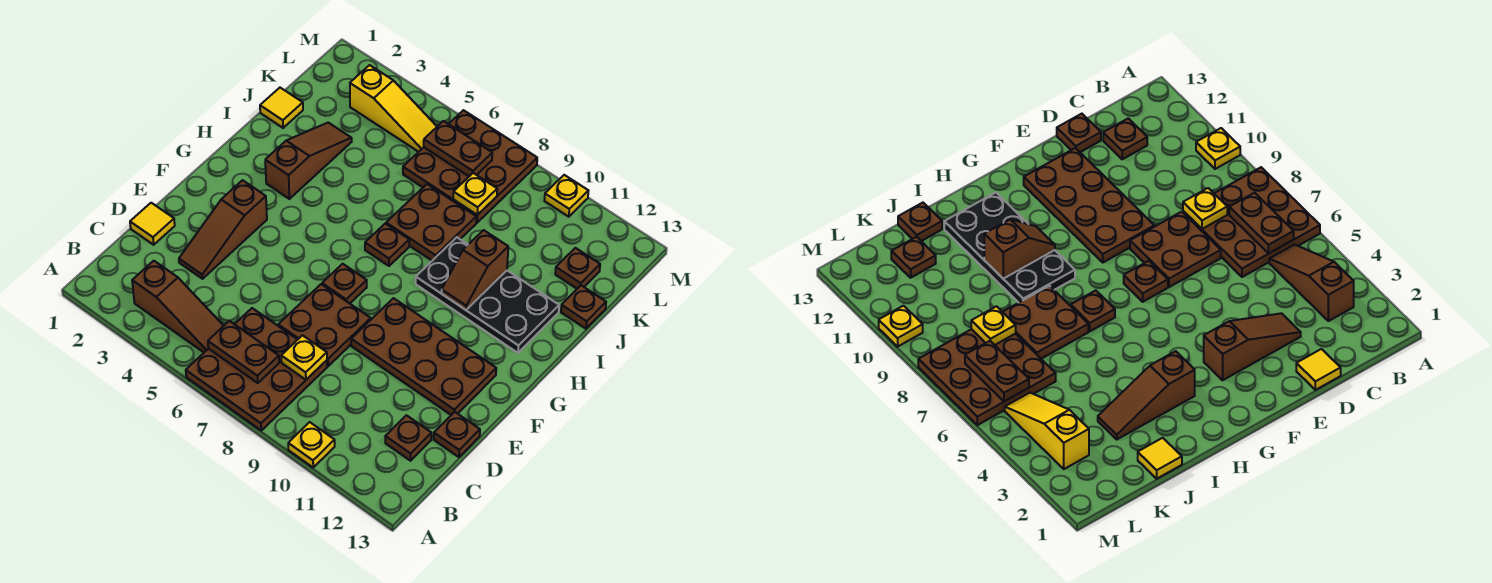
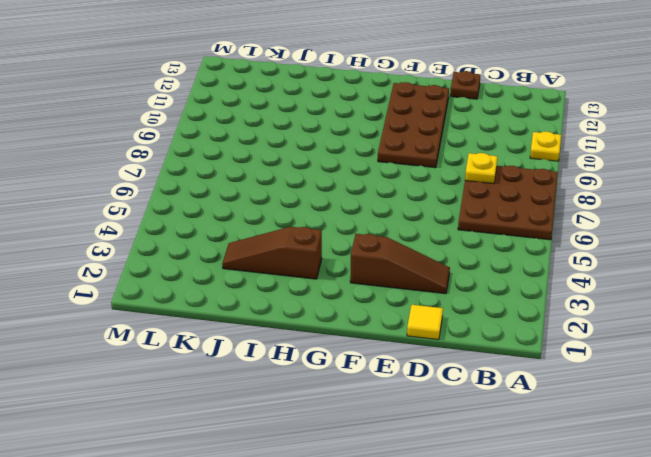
none -> brown 1x3 slope [132,261,223,352]
none -> brown 1x1 plate [385,415,432,461]
none -> brown 2x2 plate [278,284,371,366]

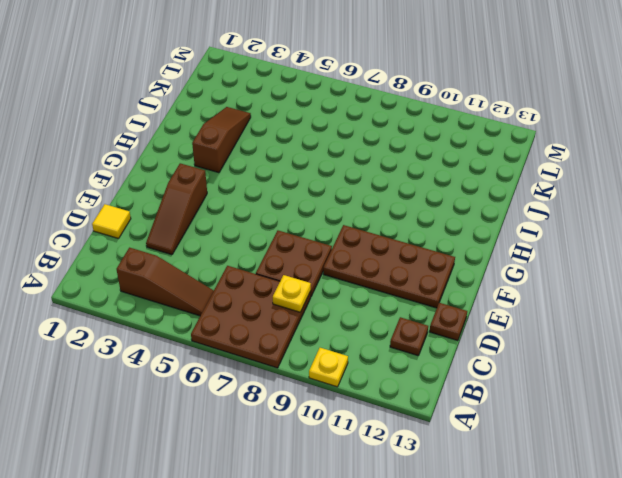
none -> brown 1x1 plate [322,264,367,303]
none -> brown 1x1 plate [365,224,409,266]
none -> black 2x4 plate [416,237,559,353]

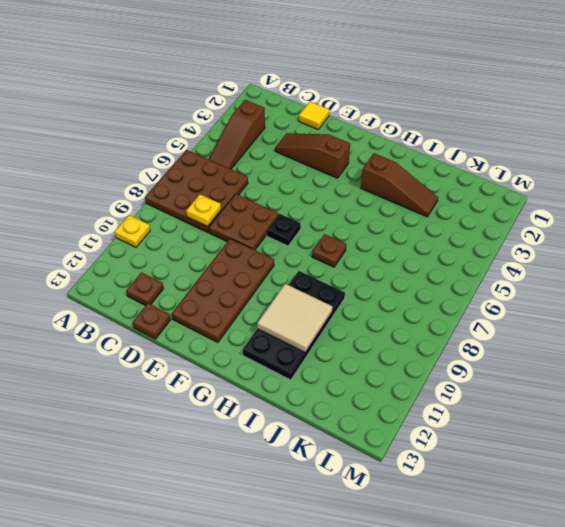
black 1x1 plate [267,214,301,246] -> brown 1x1 plate [322,264,367,303]
tan 2x2 tile [257,284,332,352] -> brown 1x2 slope [442,230,508,310]
none -> brown 2x2 plate [386,184,476,261]
none -> yellow 1x1 tile [260,88,303,128]
none -> brown 1x1 plate [561,285,606,329]

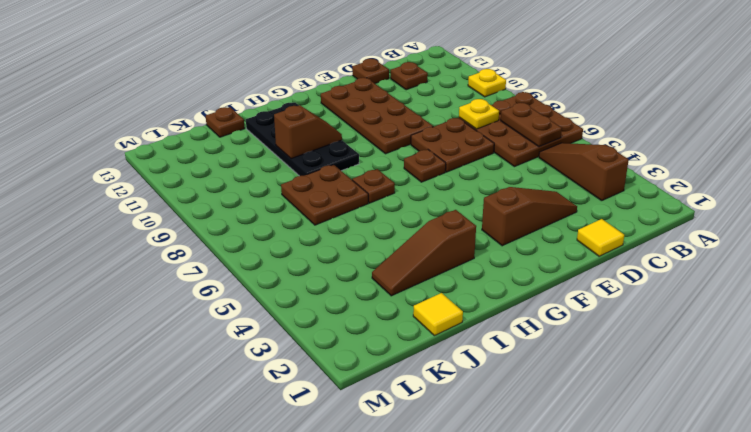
none -> brown 3x3 plate [403,110,537,223]
none -> brown 1x1 plate [555,248,600,289]
none -> yellow 1x3 slope [350,65,437,152]

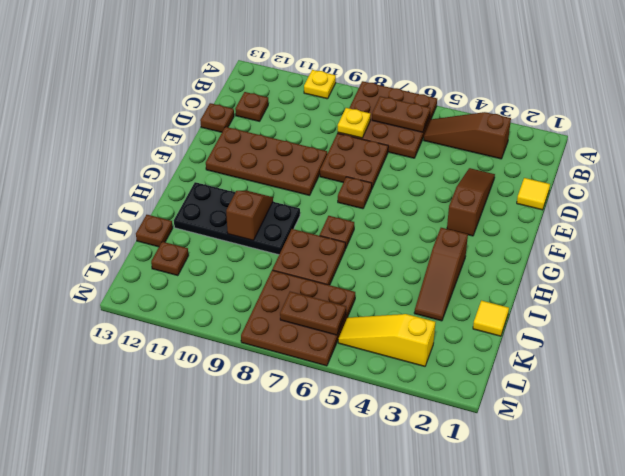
none -> yellow 1x1 plate [544,175,588,217]
none -> yellow 1x1 plate [453,173,497,215]

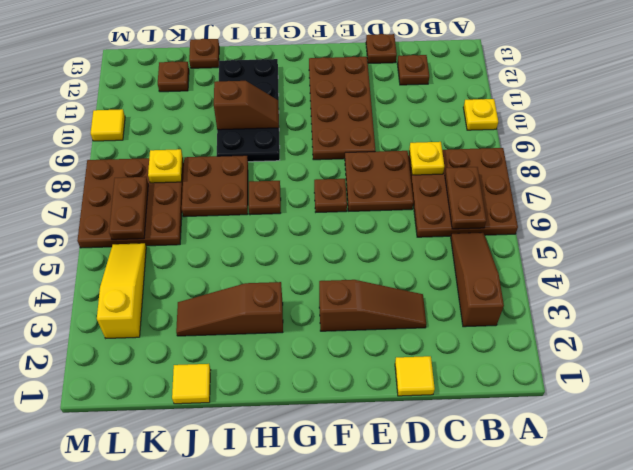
yellow 1x1 tile [91,109,125,141] -> yellow 1x1 plate [544,175,588,217]

